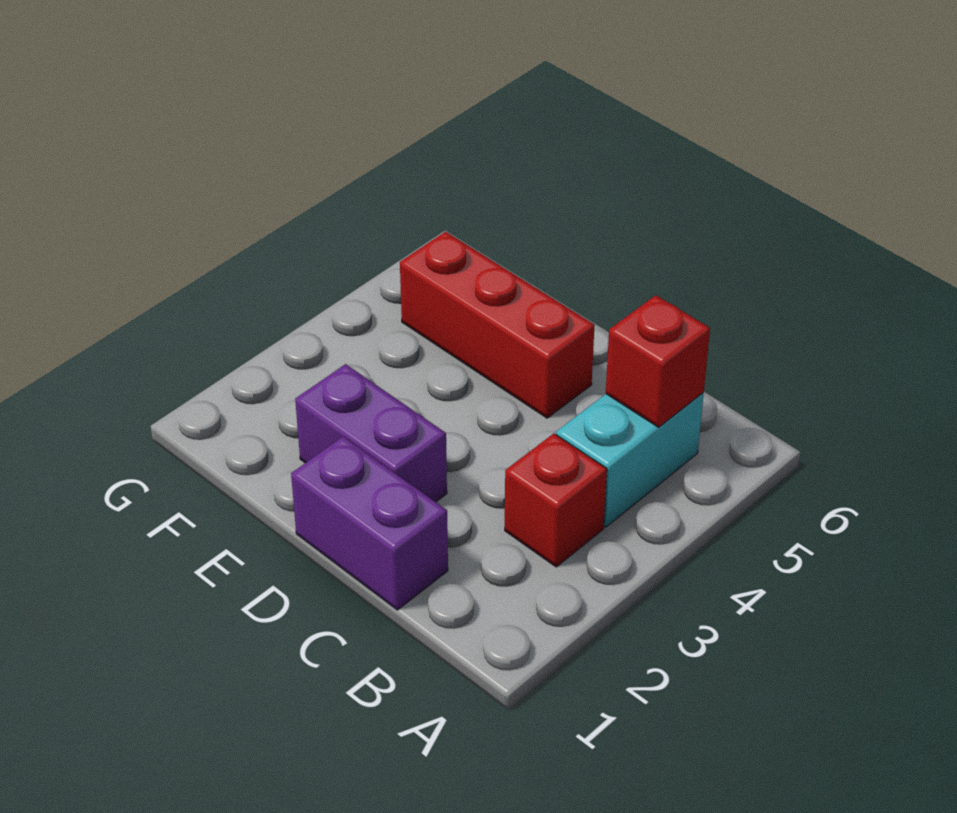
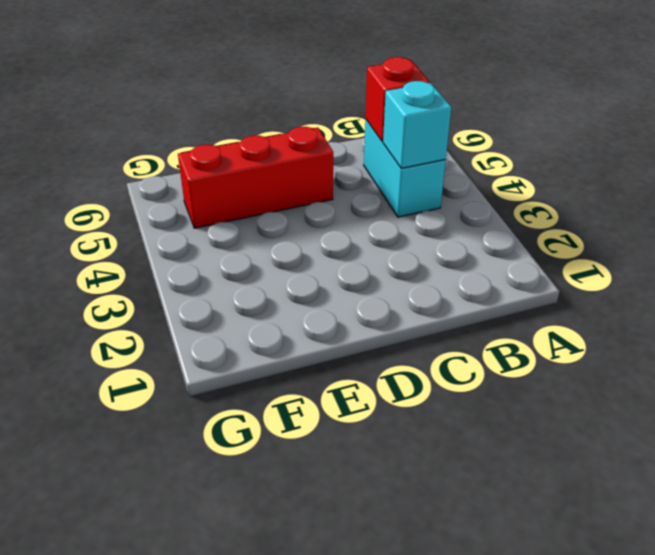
cyan 1x1 brick [383,81,451,168] -> none
none -> red 1x1 brick [505,434,607,567]
none -> purple 1x2 brick [291,436,448,610]

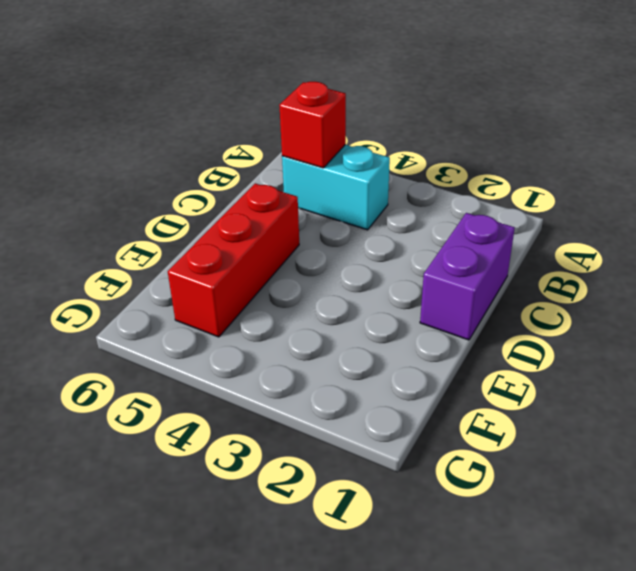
none -> red 1x1 brick [505,434,607,567]
none -> purple 1x2 brick [295,364,447,502]

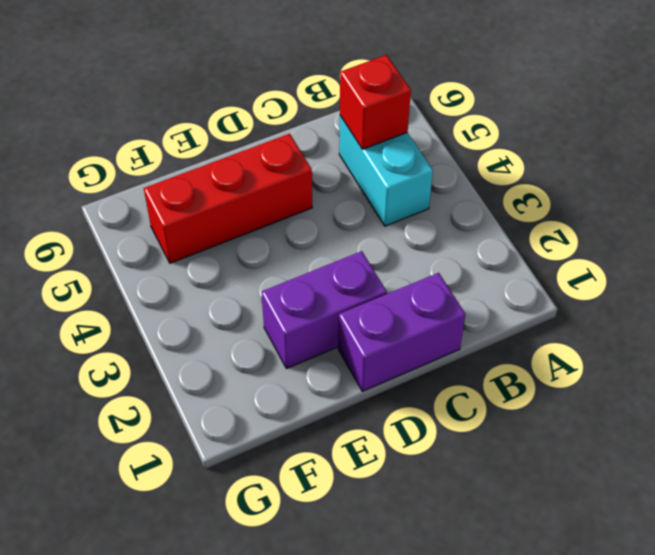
none -> red 1x1 brick [505,434,607,567]

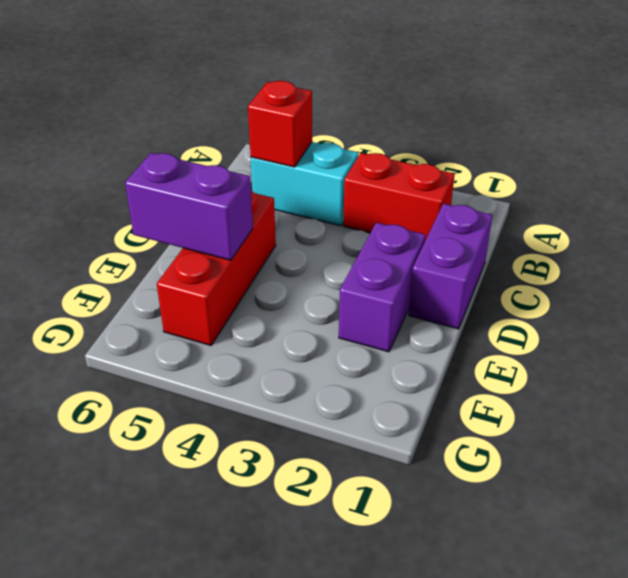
red 1x2 brick [343,153,455,241] -> red 1x1 brick [505,434,607,567]
purple 1x2 brick [125,153,253,260] -> none

